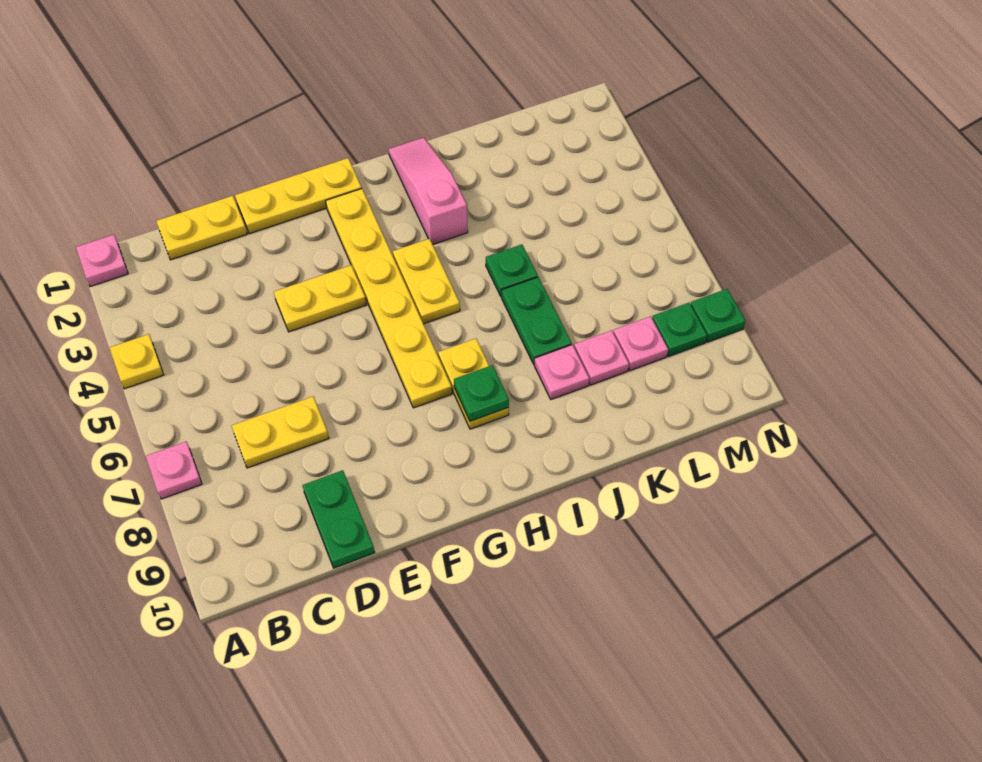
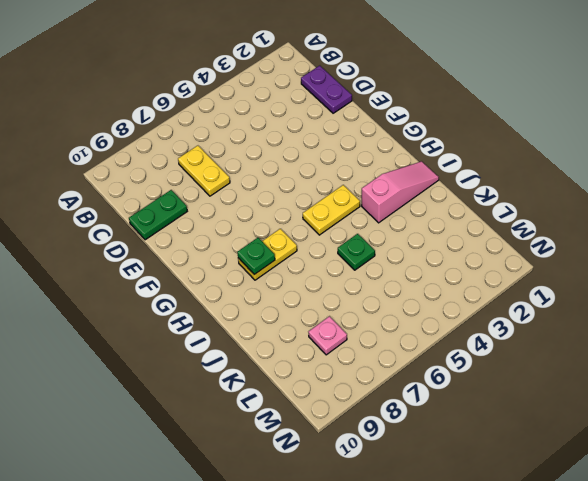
purple 1x2 plate [301,66,352,113] -> yellow 1x2 plate [156,196,247,260]
none -> pink 1x1 plate [76,235,128,287]
none -> yellow 1x1 plate [109,334,164,389]
none -> pink 1x1 plate [146,441,202,499]

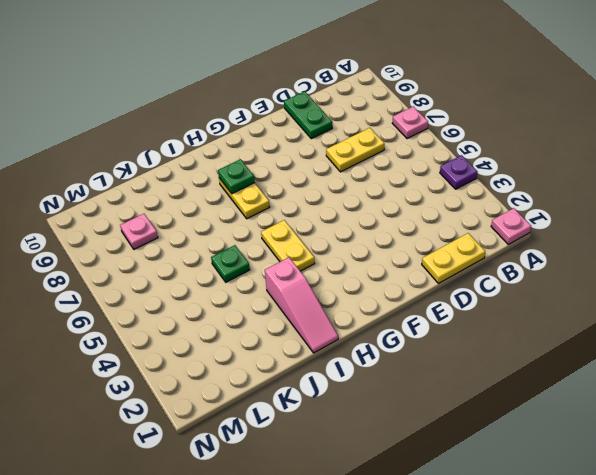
purple 1x1 plate [440,155,477,189] -> yellow 1x1 plate [109,334,164,389]
none -> yellow 1x3 plate [235,158,362,234]
none -> yellow 1x2 plate [274,265,366,332]
none -> yellow 1x6 plate [326,189,452,408]

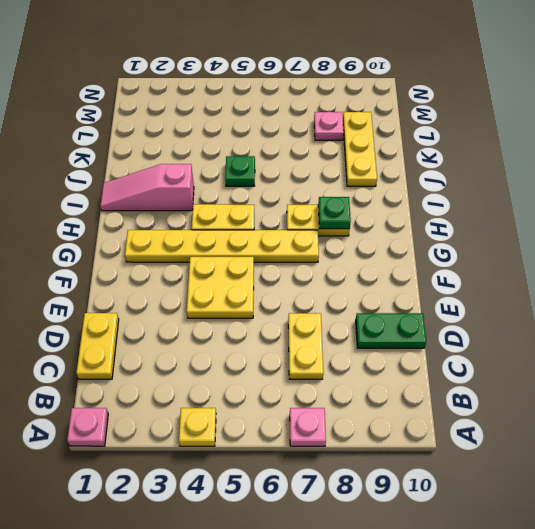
yellow 2x2 plate [187,257,254,318] -> yellow 1x2 plate [274,265,366,332]
yellow 1x3 plate [343,112,377,186] -> yellow 1x3 plate moved to [235,158,362,234]
none -> green 1x2 plate [502,277,572,364]
none -> pink 1x1 plate [534,345,589,399]
none -> pink 1x1 plate [574,331,629,385]

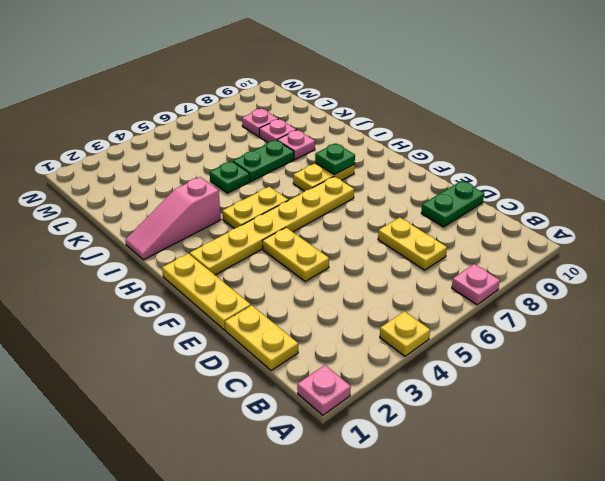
none -> green 1x1 plate [652,303,707,356]
none -> green 1x1 plate [691,289,746,342]

